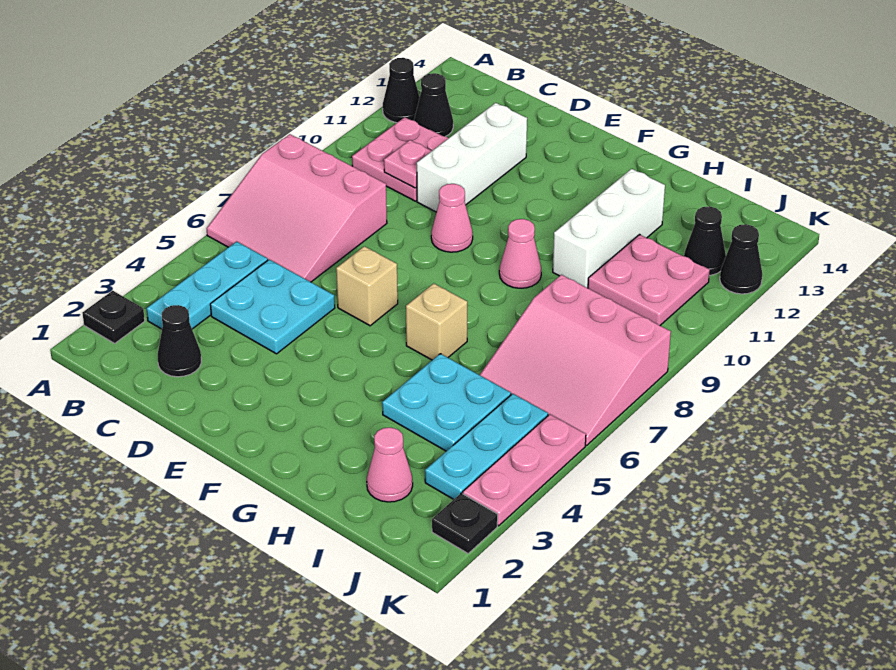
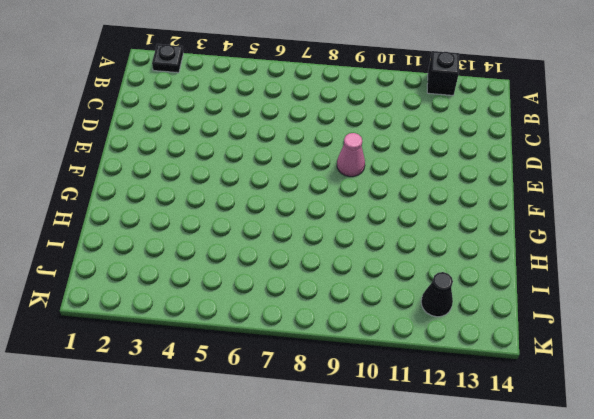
black 1x1 brick [427,51,459,95] -> black 1x1 cone [383,58,420,123]
none -> pink 3x3 slope [207,134,387,282]
none -> cyan 1x3 plate [147,241,268,329]
none -> pink 2x2 plate [352,117,448,201]

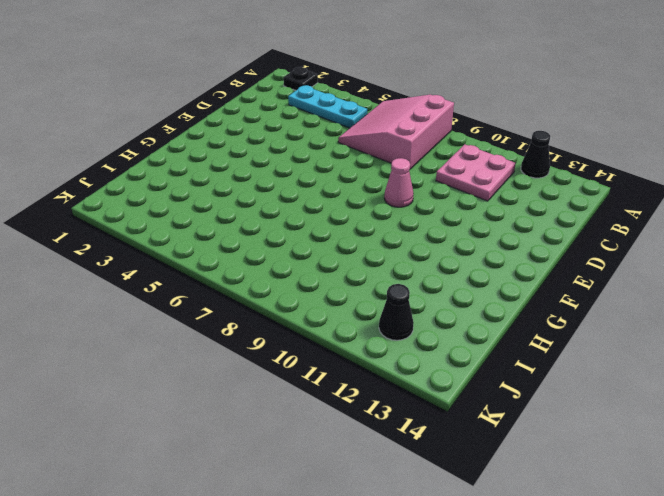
none -> black 1x1 cone [414,73,453,137]
none -> black 1x1 cone [158,305,201,377]
none -> cyan 2x2 plate [210,259,335,354]

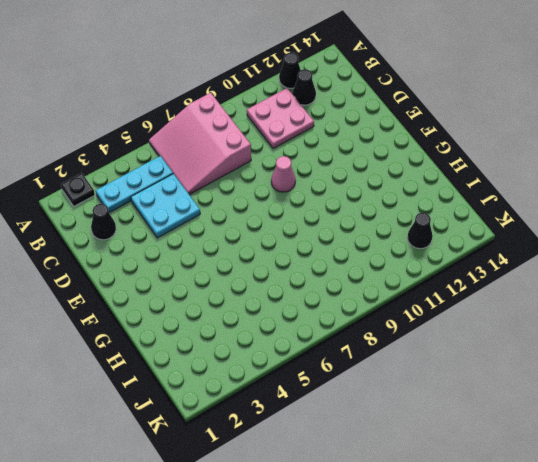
none -> white 1x3 brick [417,103,527,212]
none -> tan 1x1 brick [336,246,398,326]
none -> tan 1x1 brick [406,283,467,360]

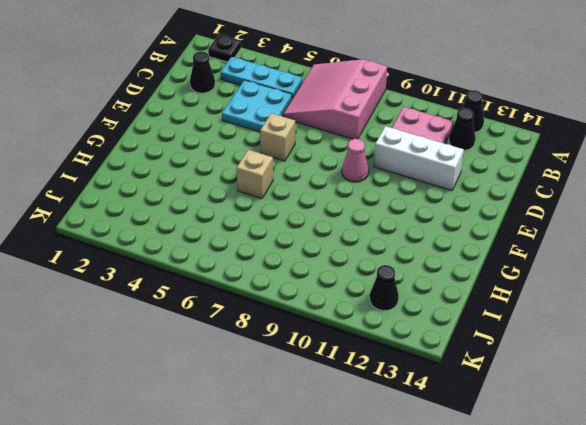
none -> pink 1x1 cone [499,219,541,288]
none -> cyan 2x2 plate [382,354,511,451]
none -> white 1x3 brick [553,169,665,288]

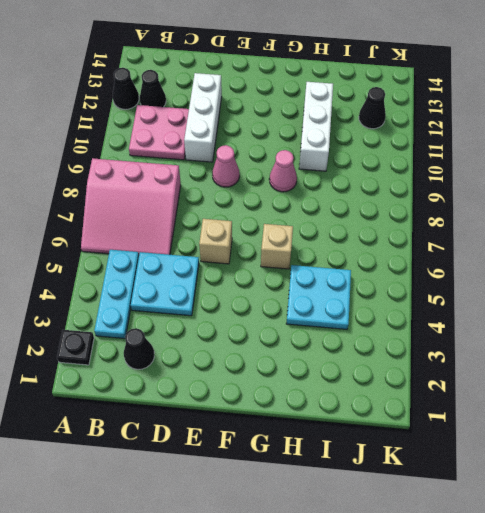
none -> pink 1x1 cone [367,428,413,502]
none -> pink 3x3 slope [480,275,671,445]
none -> pink 2x2 plate [588,235,710,325]

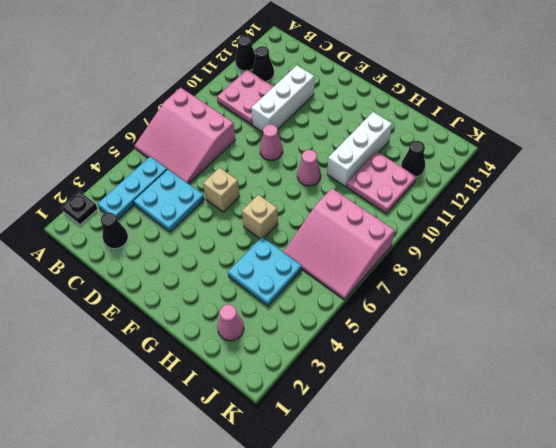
none -> cyan 1x3 plate [425,394,548,500]
none -> black 1x1 plate [432,493,498,553]
none -> pink 1x3 plate [463,414,586,526]

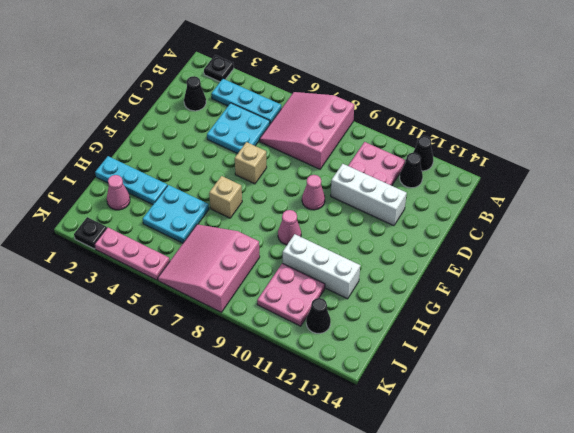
cyan 1x3 plate [95,156,167,205] -> cyan 1x3 plate moved to [425,394,548,500]
none -> black 1x1 cone [720,224,762,294]
none -> pink 1x1 plate [384,140,431,188]

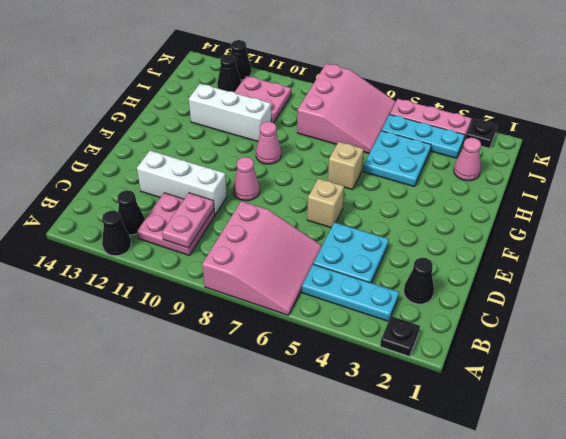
pink 1x2 plate [162,193,214,248] -> pink 1x1 plate [384,140,431,188]

